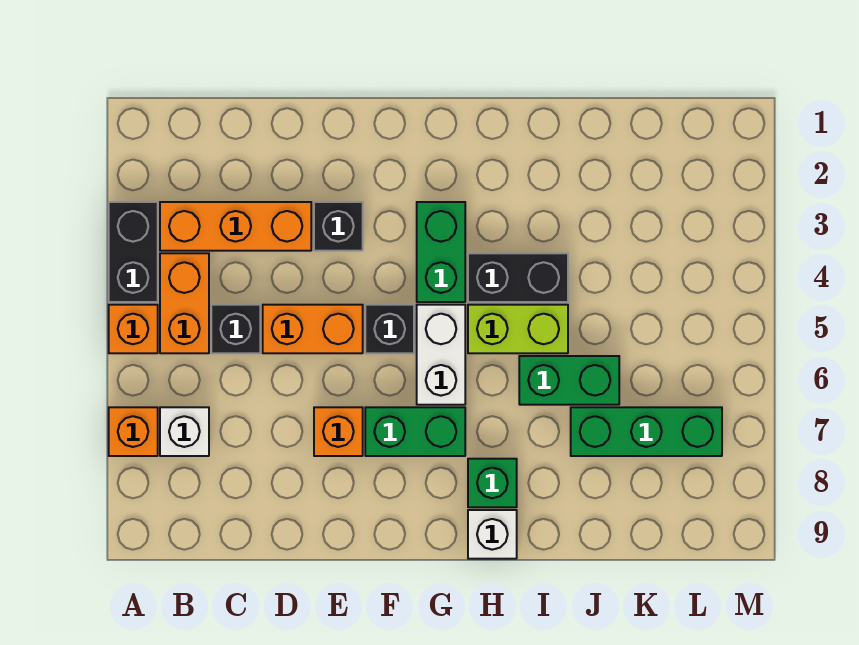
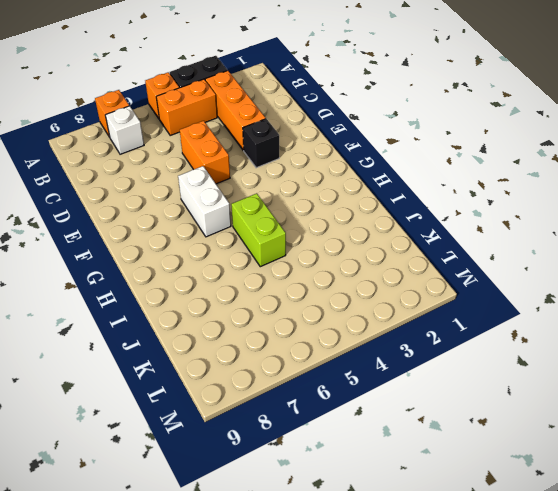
white 1x2 brick [178,166,231,237] -> white 1x2 brick turned to [417,305,465,405]
none -> black 1x1 brick [211,305,260,353]
none -> orange 1x1 brick [314,407,363,456]
none -> black 1x1 brick [365,305,414,353]

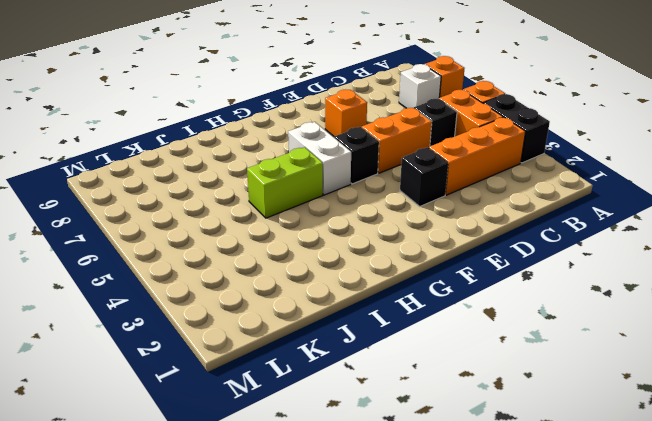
none -> green 1x2 brick [365,407,465,456]
none -> green 1x2 brick [417,202,465,302]
none -> black 1x2 brick [468,253,568,302]

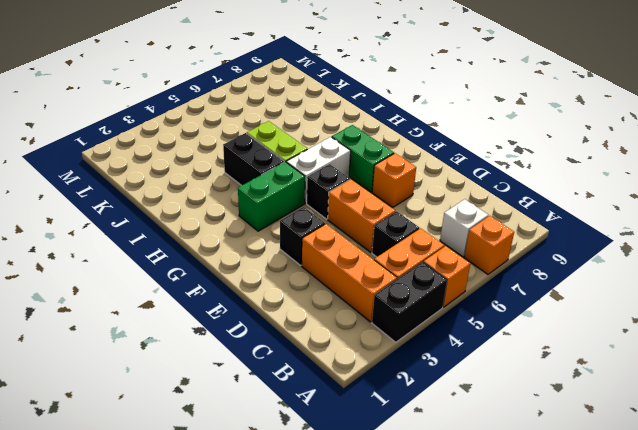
none -> green 1x1 brick [468,459,517,507]
none -> white 1x1 brick [468,510,517,559]
none -> green 1x2 brick [519,356,619,405]

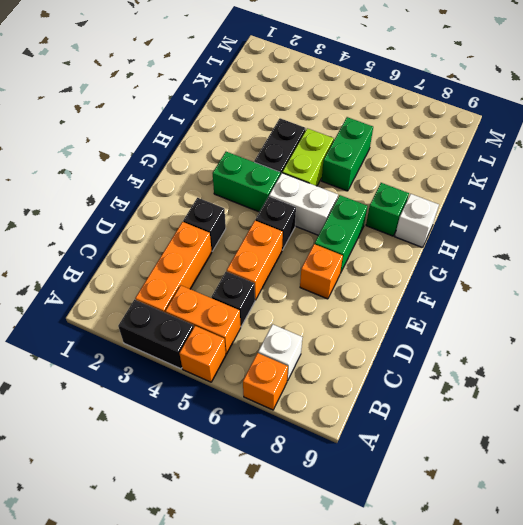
none -> green 1x3 brick [571,407,722,456]

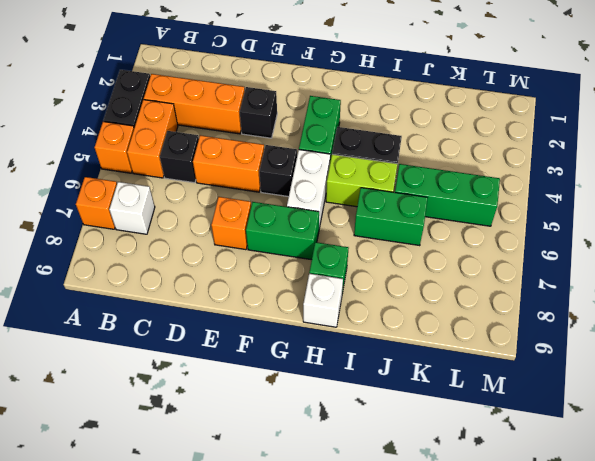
green 1x3 brick [395,164,500,226] -> green 1x3 brick moved to [571,407,722,456]

